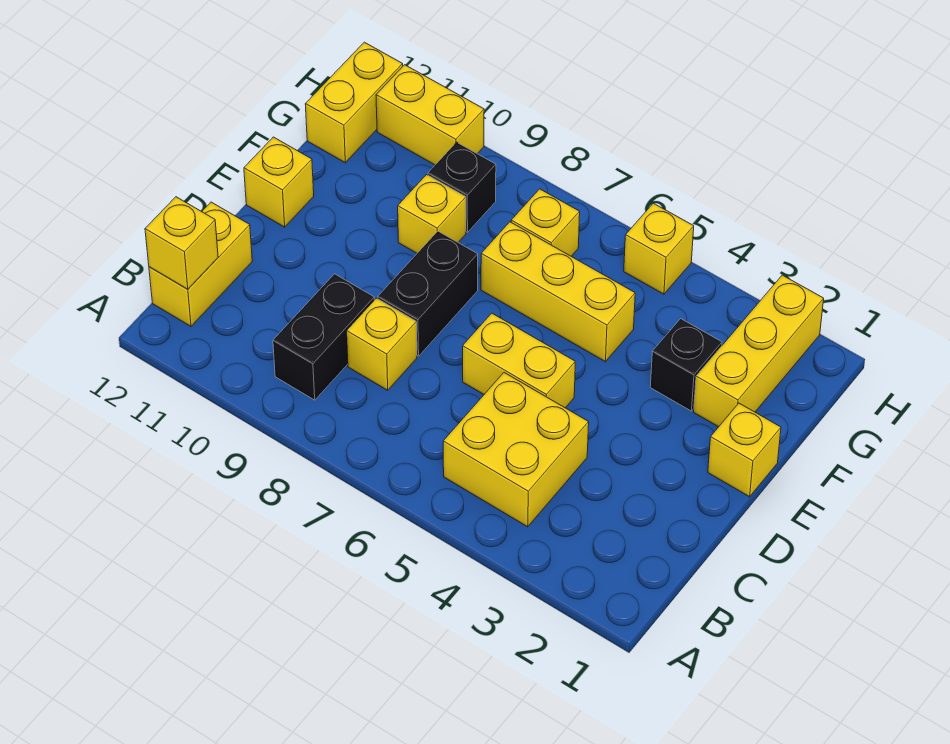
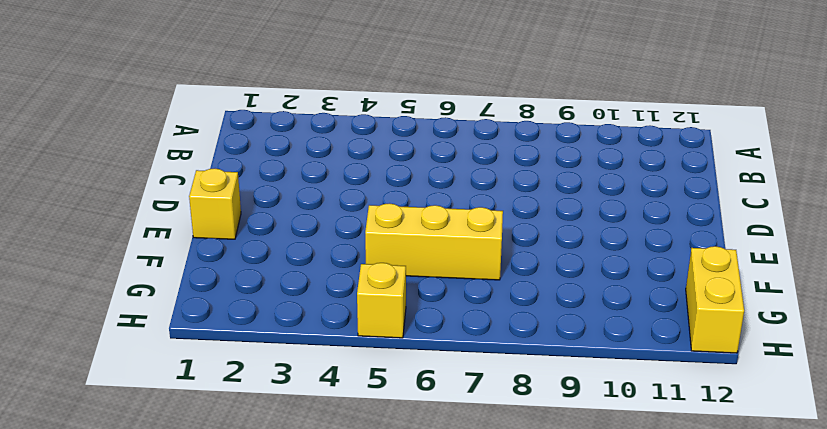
none -> yellow 2x2 brick [443,373,589,527]
none -> black 1x2 brick [273,274,374,400]
none -> yellow 1x2 brick [149,202,252,326]

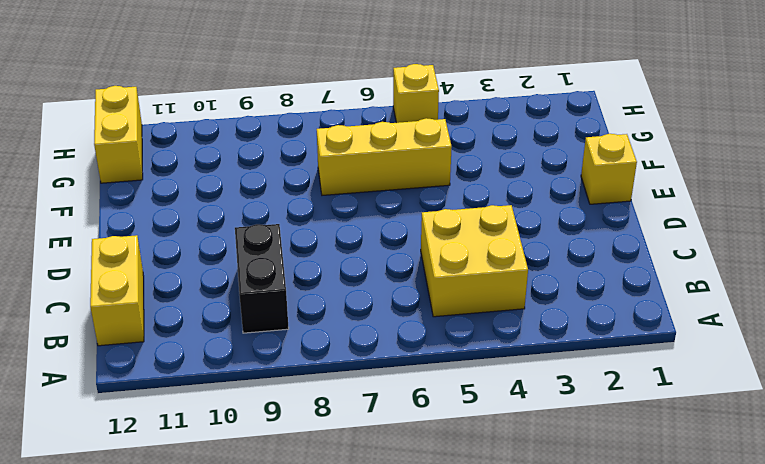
none -> yellow 1x1 brick [347,298,417,390]
none -> yellow 1x2 brick [463,313,575,408]
none -> black 1x2 brick [378,231,478,356]

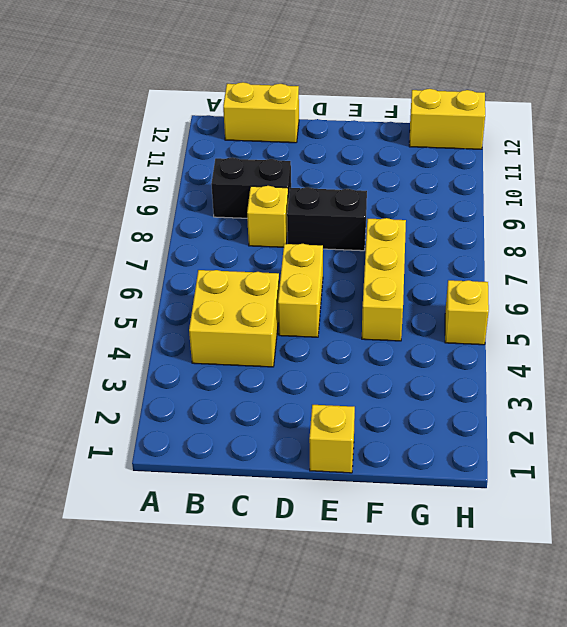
none -> yellow 1x1 brick [244,137,314,227]
none -> yellow 1x3 brick [694,275,824,427]
none -> black 1x1 brick [650,319,722,411]

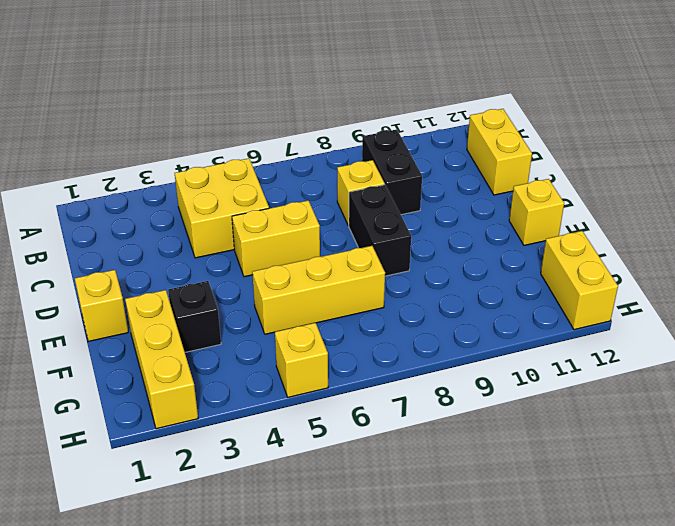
none -> yellow 1x1 brick [398,175,466,253]
none -> yellow 1x1 brick [511,189,580,256]
none -> black 1x1 brick [428,142,496,232]

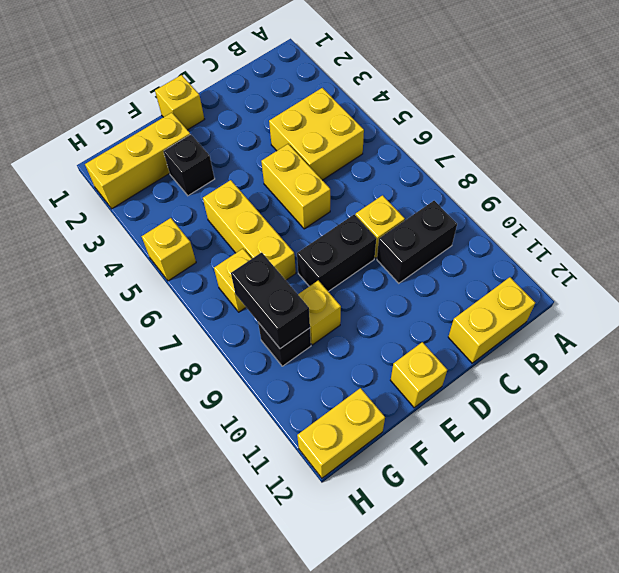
black 1x2 brick [231,252,310,349] -> none
none -> yellow 1x2 brick [376,65,484,165]
none -> yellow 1x1 brick [145,197,218,289]

